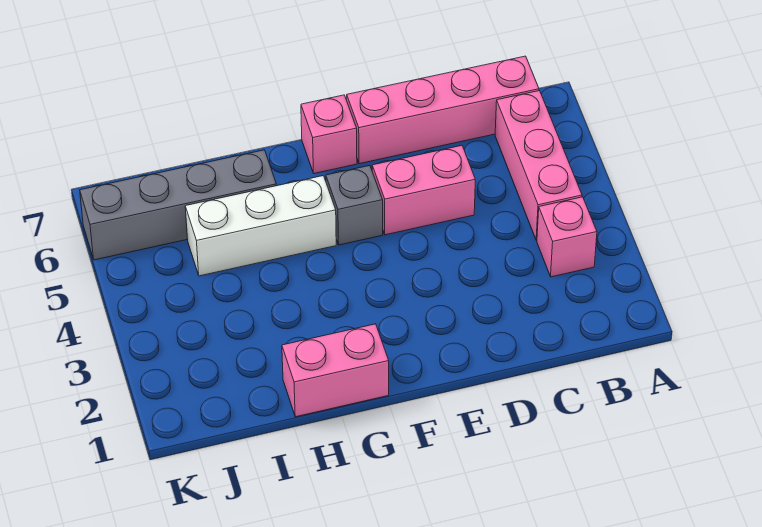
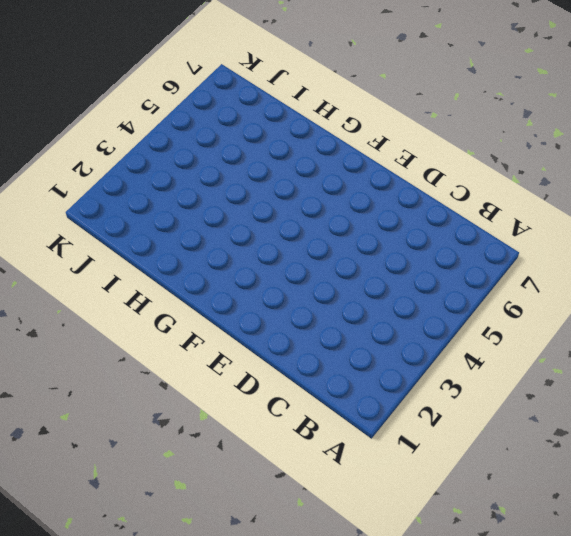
none -> pink 1x1 brick [537,197,597,277]
none -> pink 1x3 brick [495,91,582,240]

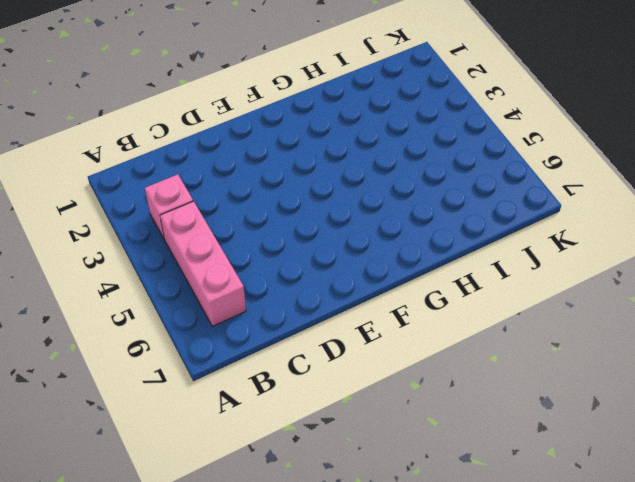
none -> pink 1x4 brick [347,56,539,164]
none -> pink 1x2 brick [372,146,475,235]

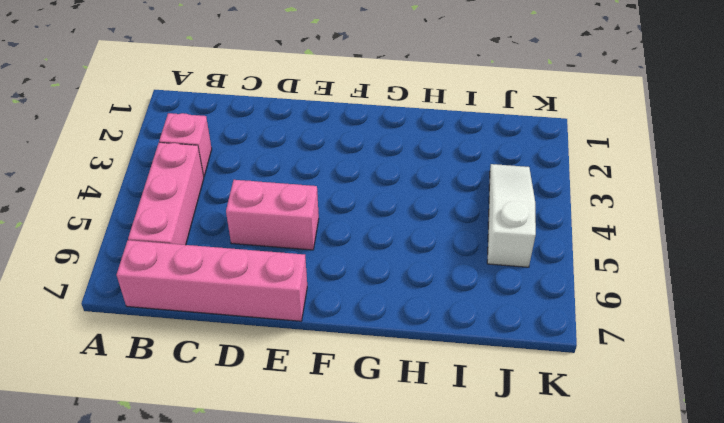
white 1x3 slope [487,164,536,267] -> none
none -> grey 1x1 brick [326,166,383,245]
none -> pink 1x1 brick [301,95,357,173]

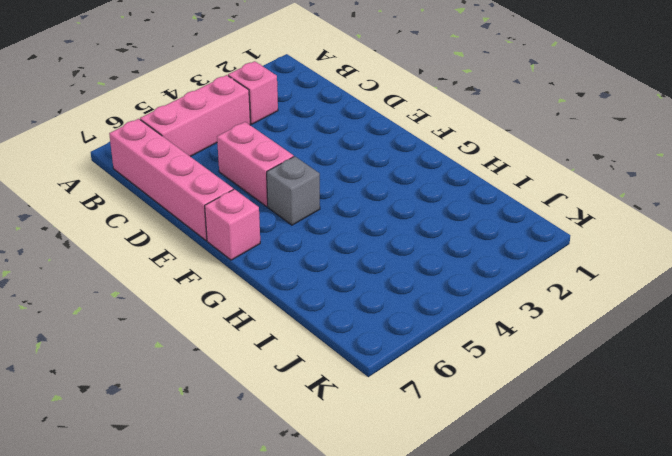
none -> pink 1x2 brick [282,324,389,417]
none -> white 1x3 brick [185,176,336,276]

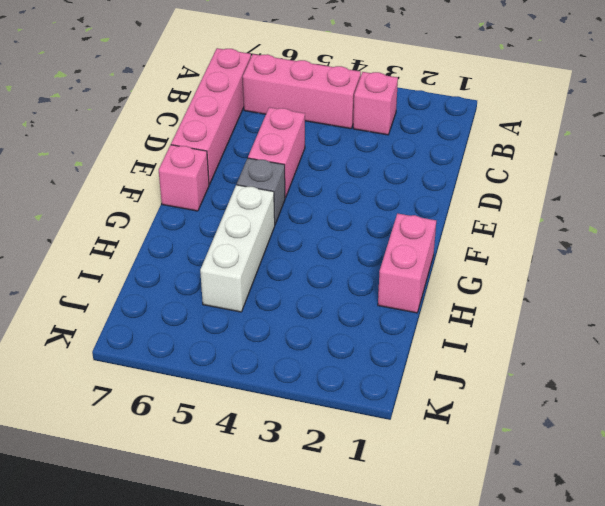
none -> grey 1x4 brick [80,150,276,260]

